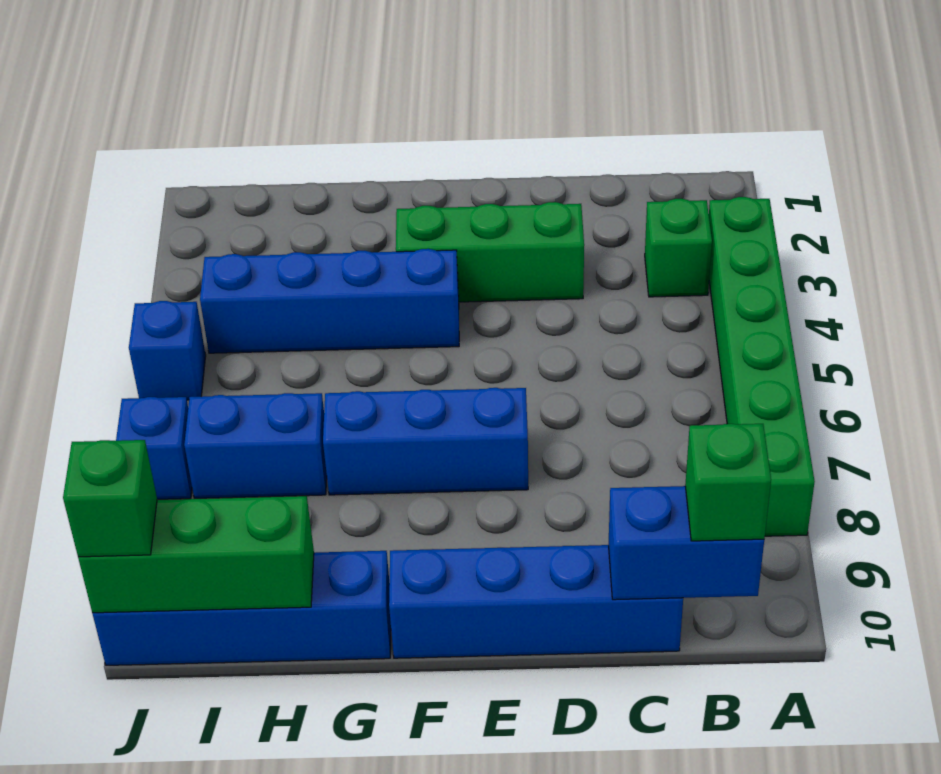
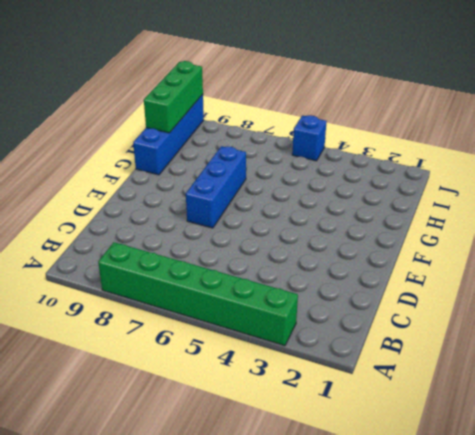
none -> green 1x1 brick [645,199,712,297]
none -> blue 1x4 brick [389,545,683,658]
none -> green 1x3 brick [396,202,584,302]

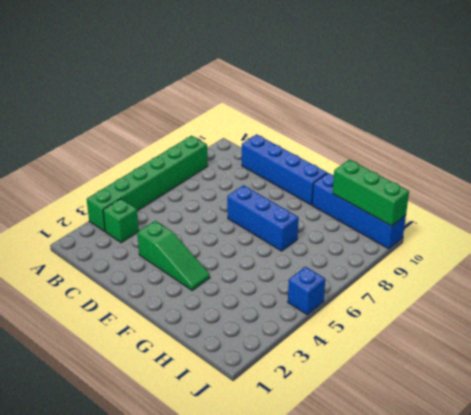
green 1x3 slope [137,221,210,290] -> green 1x3 brick [396,202,584,302]
none -> blue 1x4 brick [200,249,459,353]
none -> blue 1x2 brick [184,393,327,498]
none -> blue 1x1 brick [116,397,192,499]

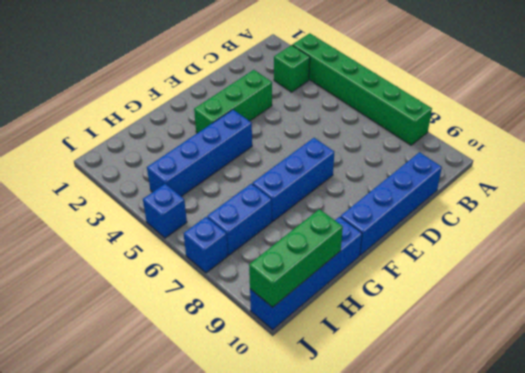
none -> blue 1x2 brick [608,486,764,600]
none -> green 1x1 brick [685,424,771,541]
none -> green 1x1 brick [63,440,157,557]

